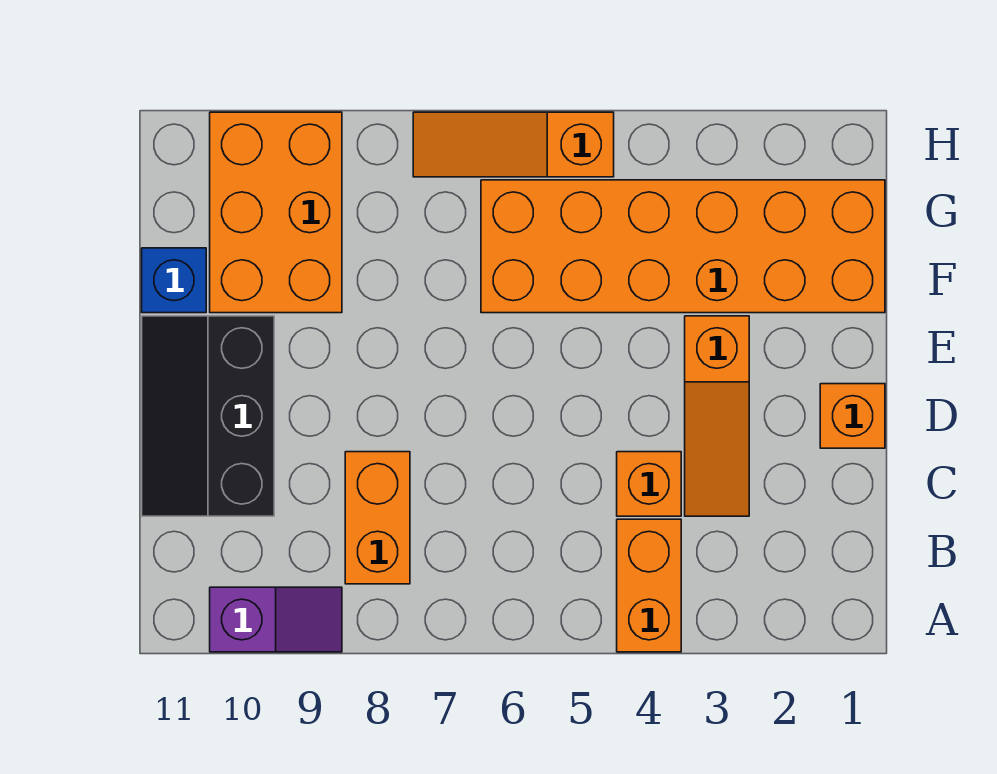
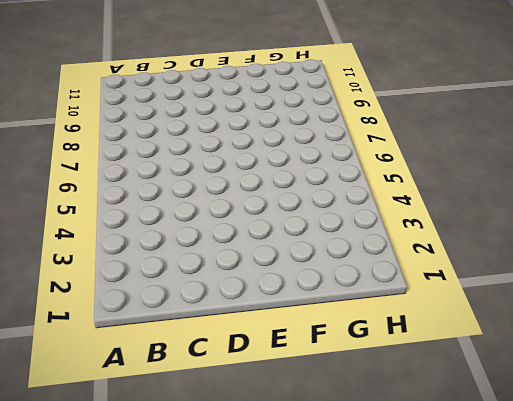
none -> orange 1x2 brick [617,519,681,652]
none -> purple 1x2 slope [210,587,342,652]

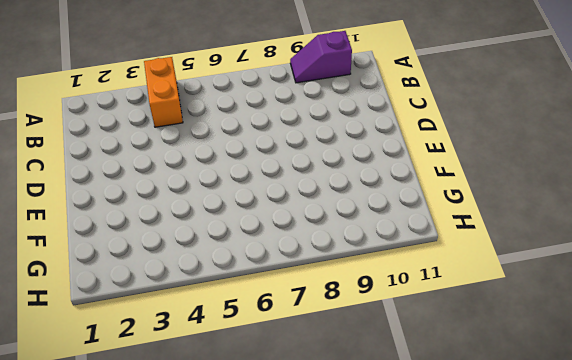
none -> orange 1x2 brick [345,452,410,584]
none -> orange 1x3 slope [685,316,749,516]

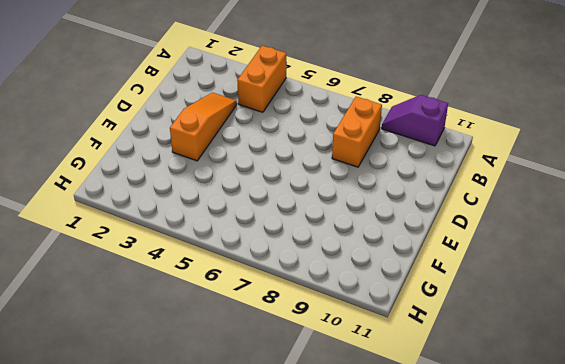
none -> orange 1x1 brick [617,452,681,516]
none -> black 2x3 slope [142,316,274,516]

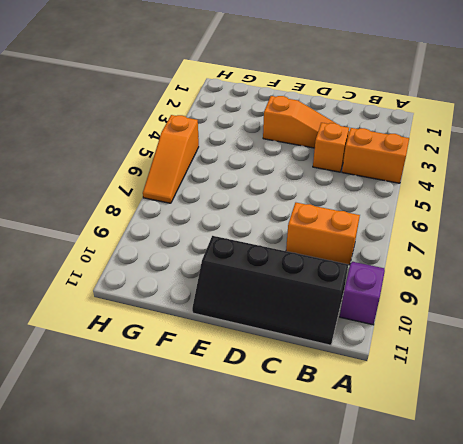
black 2x4 slope [192,236,348,345] -> black 2x3 slope [142,316,274,516]
none -> orange 1x1 brick [820,384,885,448]
none -> orange 2x6 brick [481,180,885,313]

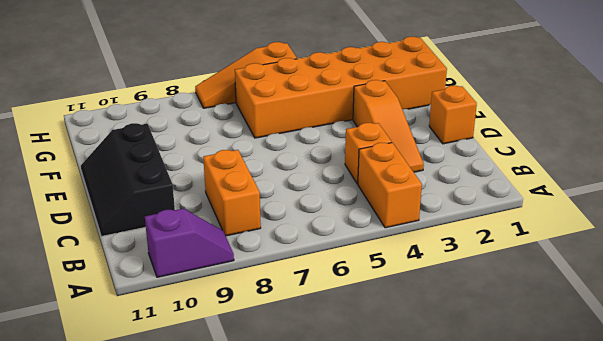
none -> orange 2x3 brick [210,112,342,313]
none -> blue 1x1 brick [142,248,206,313]

